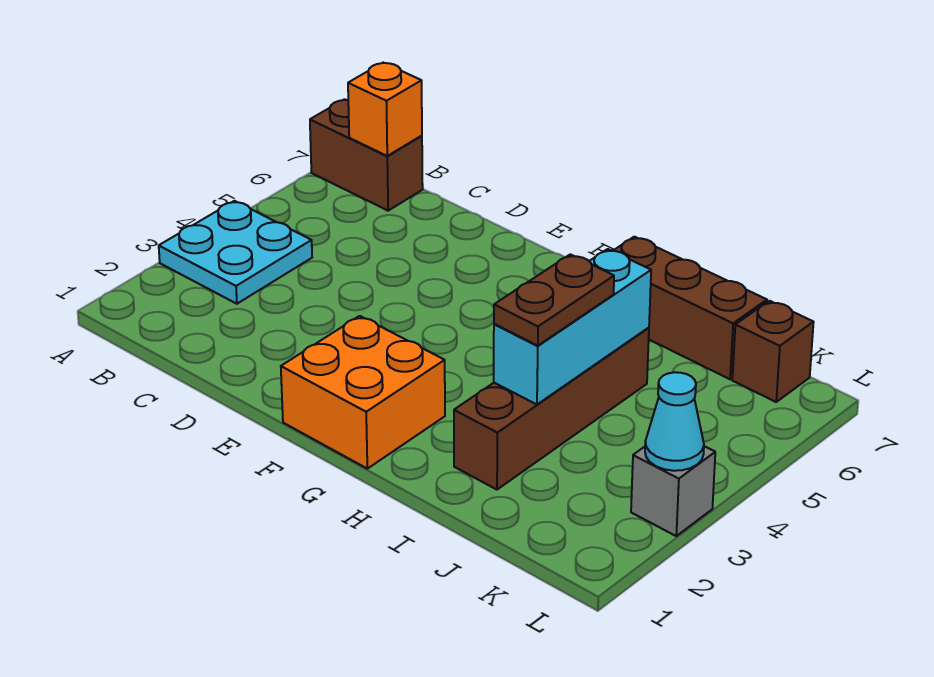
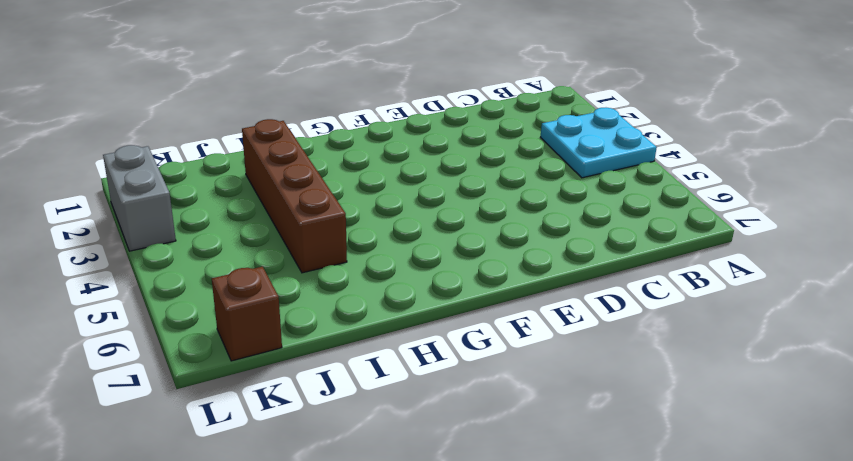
grey 1x2 brick [103,145,176,251] -> grey 1x1 brick [631,446,715,536]
none -> brown 1x2 brick [310,99,423,211]
none -> orange 2x2 brick [281,316,445,469]

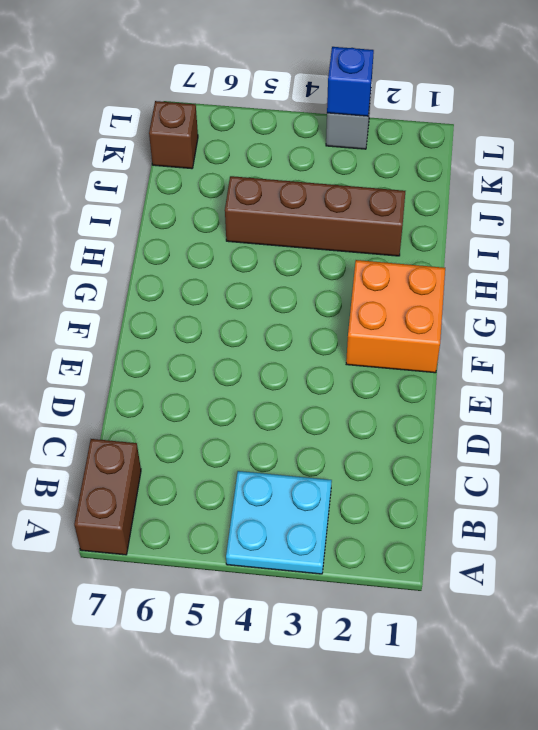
blue 1x1 brick [327,47,374,116] -> cyan 1x1 cone [645,372,704,471]
none -> brown 1x3 brick [613,237,767,379]
none -> orange 1x1 brick [348,63,422,156]

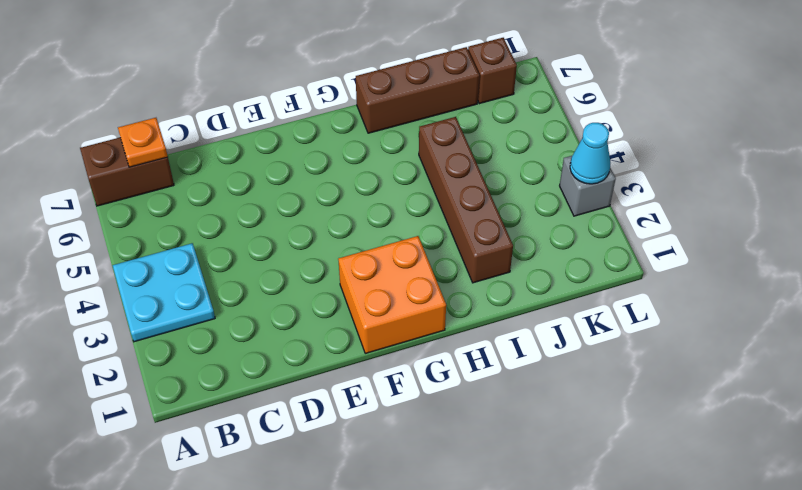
orange 1x1 plate [118,118,168,167] -> orange 1x1 brick [348,63,422,156]
none -> cyan 1x3 brick [494,249,651,404]
none -> brown 1x2 plate [494,254,614,346]

